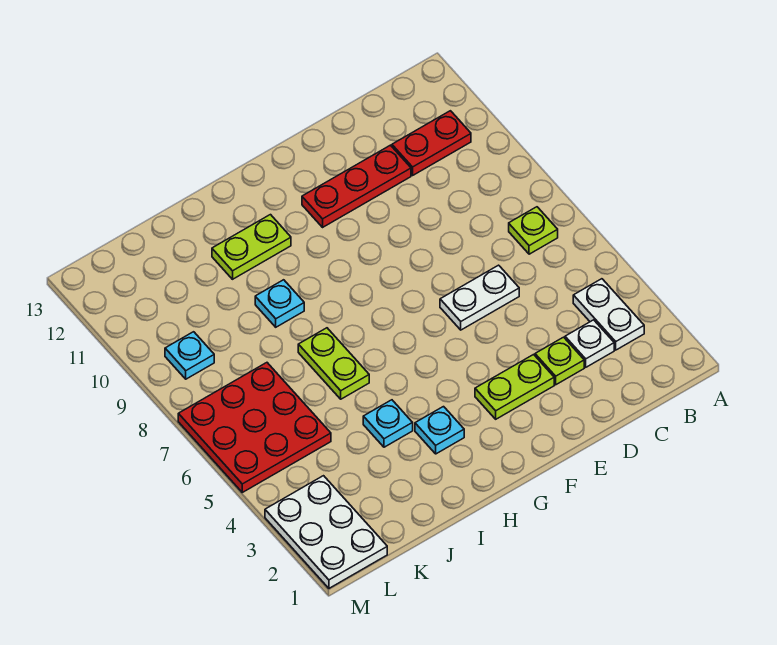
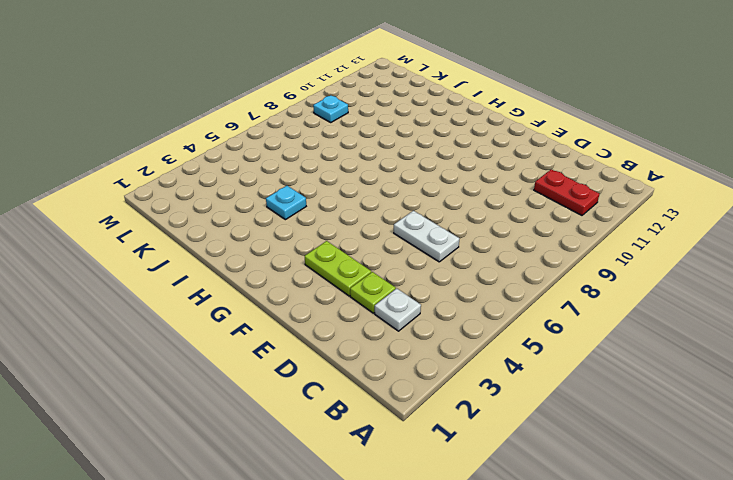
none -> white 1x2 plate [573,279,644,350]
none -> lime 1x1 plate [509,207,558,254]
none -> red 1x3 plate [302,145,411,227]

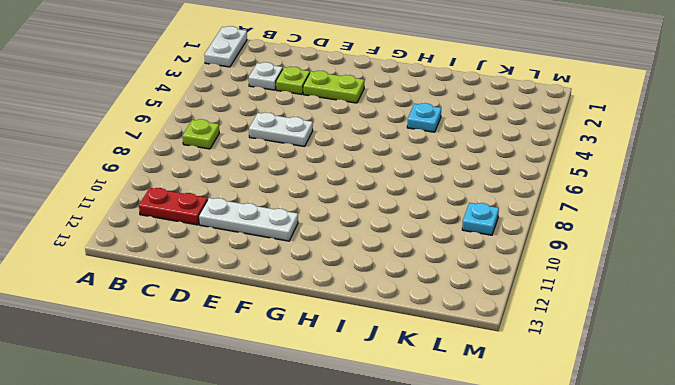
white 1x2 plate [204,26,247,67] -> white 1x2 plate moved to [573,279,644,350]
white 1x3 plate [199,198,298,241] -> red 1x3 plate [302,145,411,227]
none -> cyan 1x1 plate [415,407,464,454]
none -> lime 1x2 plate [212,215,291,279]
none -> lime 1x2 plate [298,328,369,399]

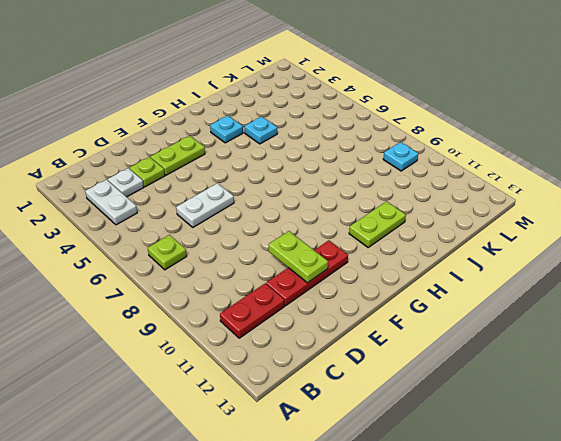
lime 1x2 plate [269,231,328,283] -> lime 1x2 plate moved to [298,328,369,399]
none -> cyan 1x1 plate [255,280,304,327]
none -> red 3x3 plate [178,363,331,492]
none -> white 2x3 plate [265,476,387,588]

